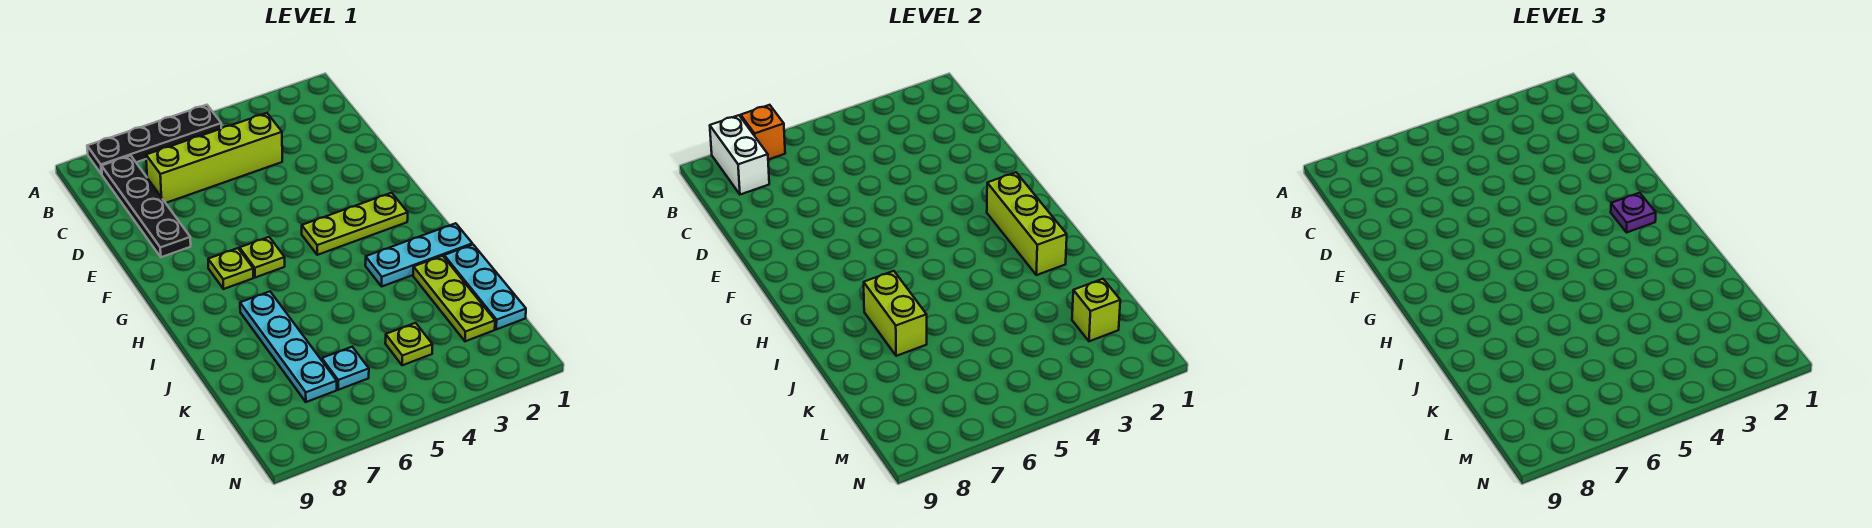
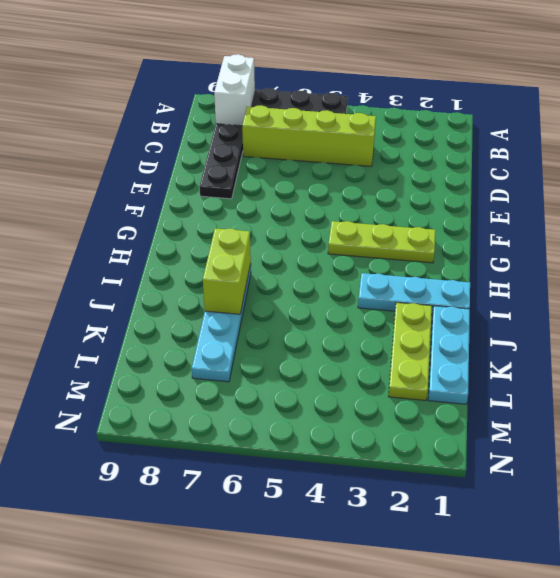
none -> lime 1x1 plate [240,237,285,278]
none -> lime 1x1 plate [208,248,253,289]
none -> lime 1x1 plate [385,323,433,365]

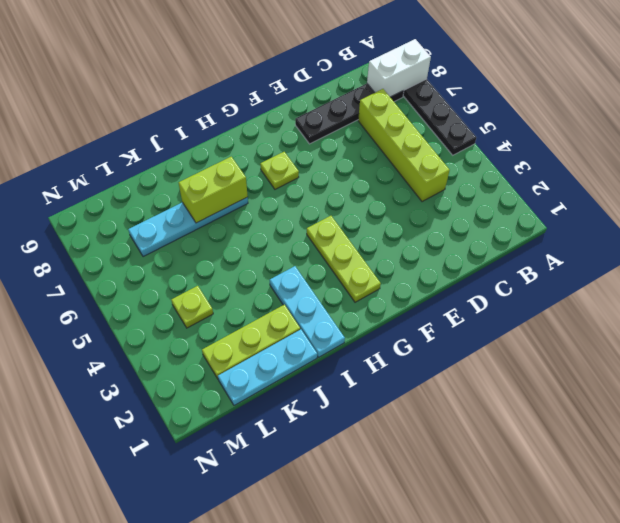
none -> lime 1x1 plate [240,237,285,278]
none -> cyan 1x1 plate [322,347,369,390]
none -> orange 1x1 brick [741,105,785,160]

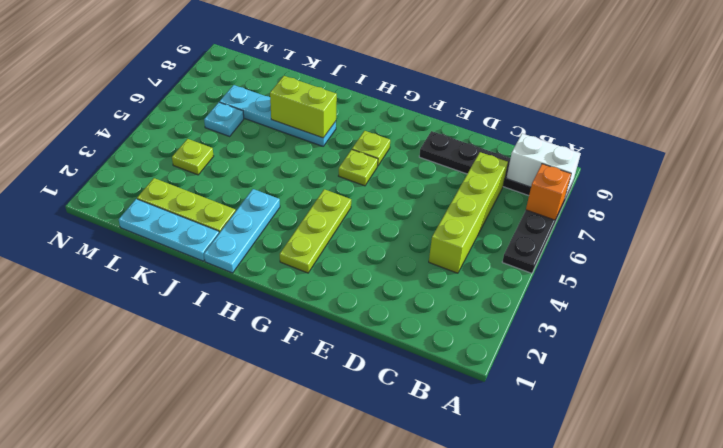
none -> lime 1x3 brick [987,172,1067,275]
none -> lime 1x1 brick [1072,279,1120,341]
none -> purple 1x1 plate [1611,193,1656,232]

